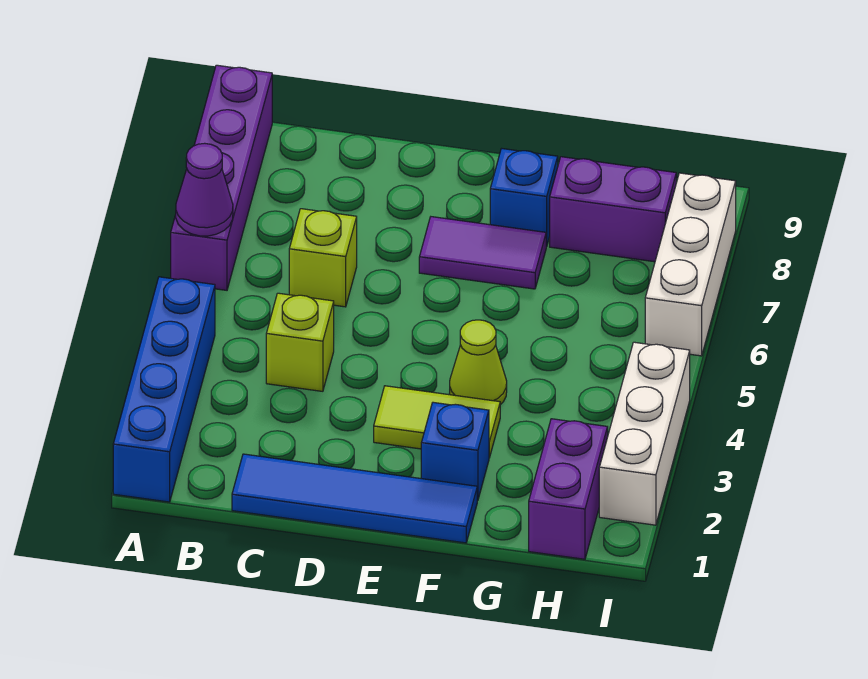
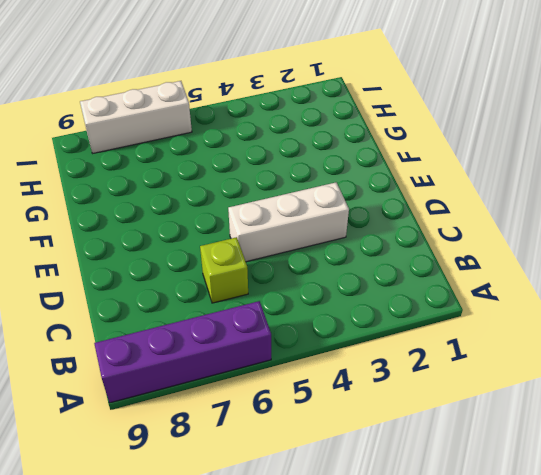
white 1x3 brick [228,182,349,262] -> white 1x3 brick moved to [599,342,690,525]
none -> blue 1x4 brick [113,277,215,502]
none -> blue 1x4 tile [232,454,477,543]
none -> lime 1x1 brick [266,293,334,391]

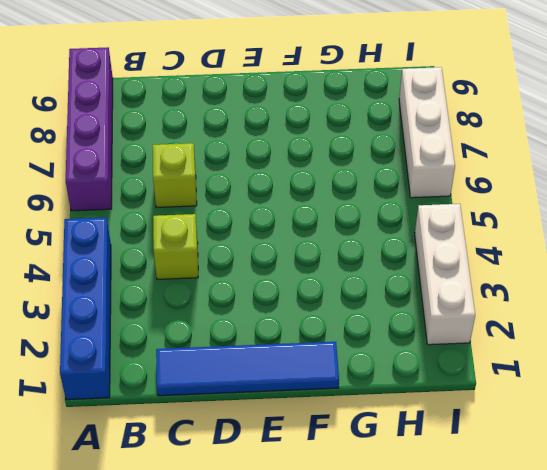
none -> lime 1x2 tile [374,386,500,458]
none -> purple 1x2 tile [419,217,547,289]
none -> blue 1x1 brick [421,402,489,501]

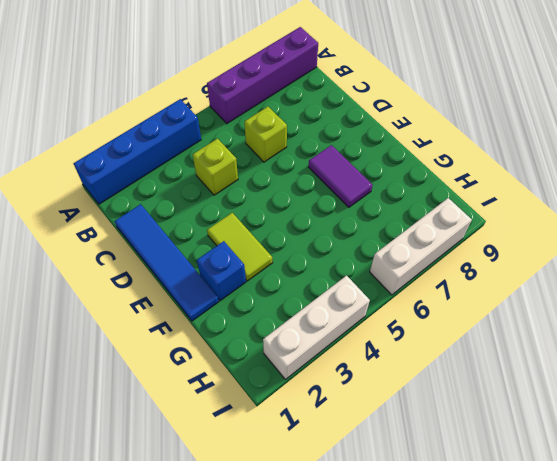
none -> lime 1x1 cone [450,320,507,405]
none -> blue 1x1 brick [490,149,558,246]
none -> purple 1x2 brick [550,157,676,262]

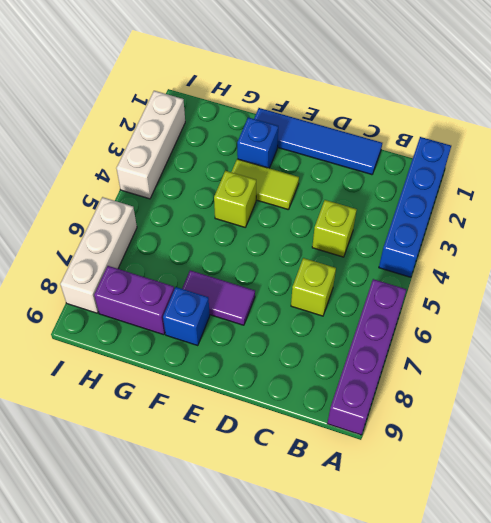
lime 1x1 brick [214,171,256,227] -> lime 1x1 cone [450,320,507,405]
none -> purple 1x2 brick [529,419,608,559]
none -> purple 1x1 cone [176,143,233,236]

